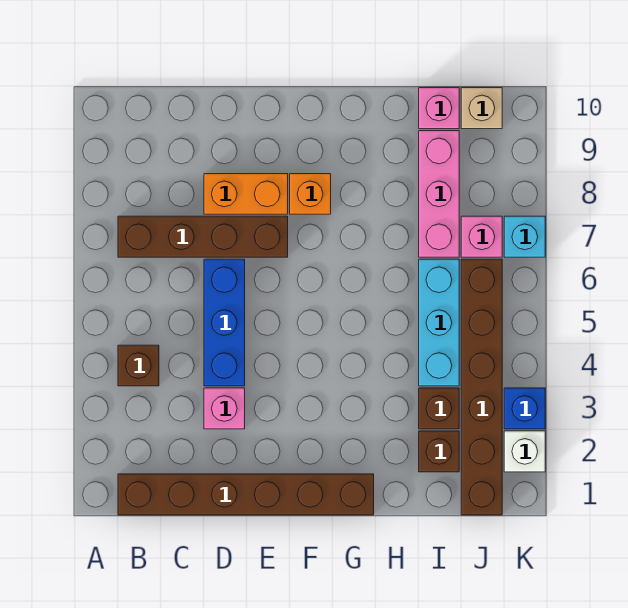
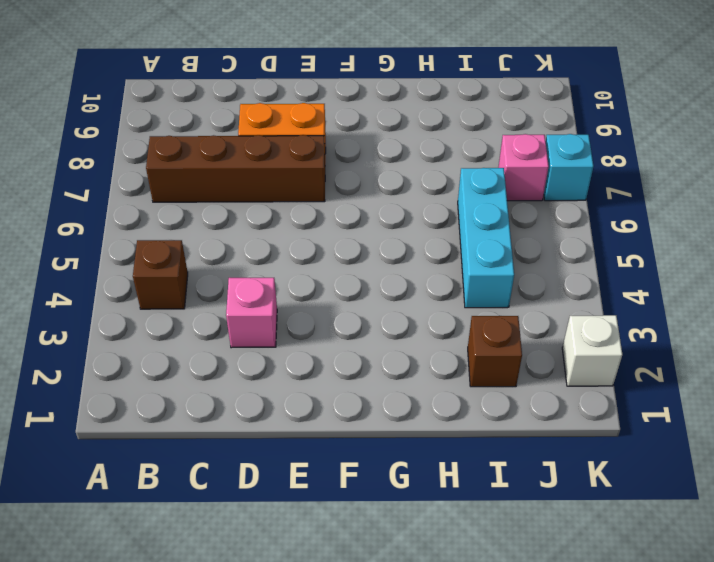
none -> brown 1x6 brick [118,474,374,515]
none -> blue 1x3 brick [204,259,245,386]
none -> orange 1x1 brick [290,174,331,214]

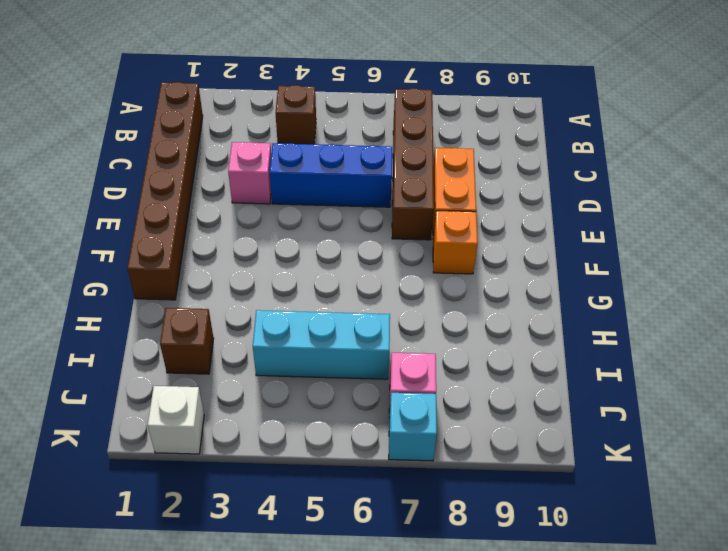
none -> brown 1x1 brick [419,388,459,429]
none -> pink 1x3 brick [419,131,459,257]
none -> pink 1x1 brick [419,88,459,129]

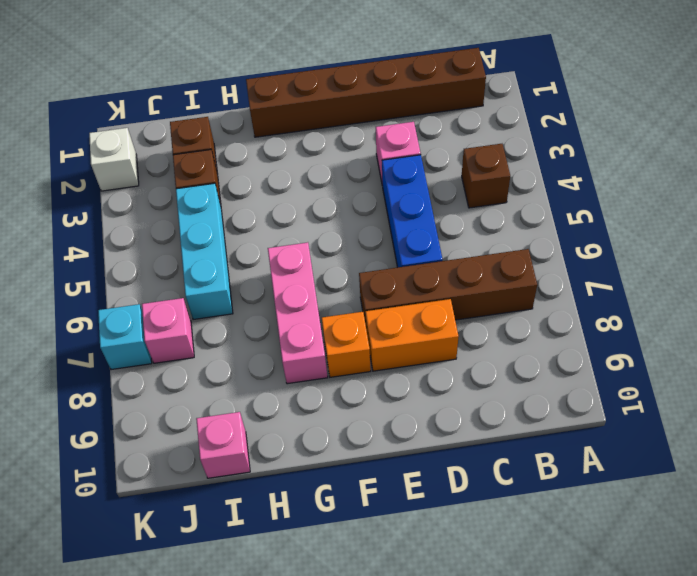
pink 1x3 brick [268,242,328,384] -> pink 1x3 brick moved to [419,131,459,257]
none -> brown 1x6 brick [461,259,502,515]
none -> tan 1x1 brick [461,88,502,129]
none -> blue 1x1 brick [504,388,545,429]

